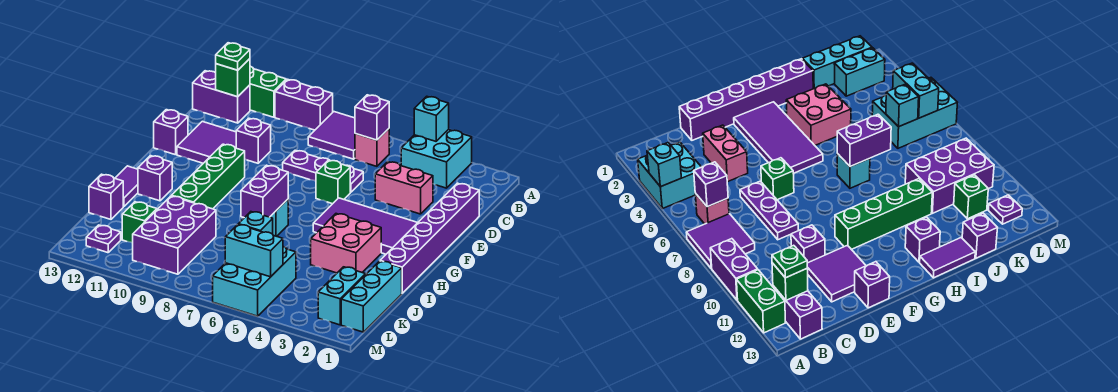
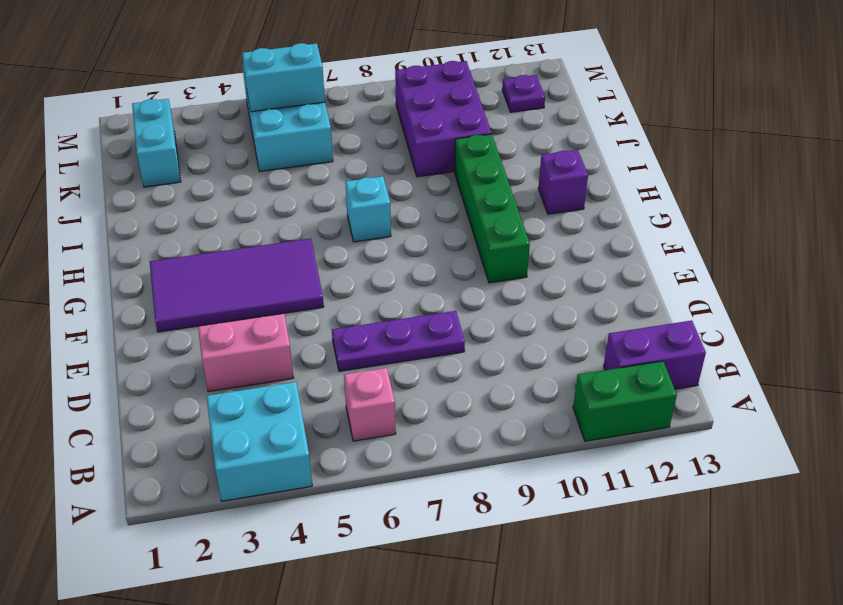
none -> purple 2x2 tile [308,112,355,159]
none -> purple 1x2 brick [275,79,333,130]
none -> purple 1x6 brick [380,183,479,293]
none -> purple 1x1 brick [236,118,271,163]

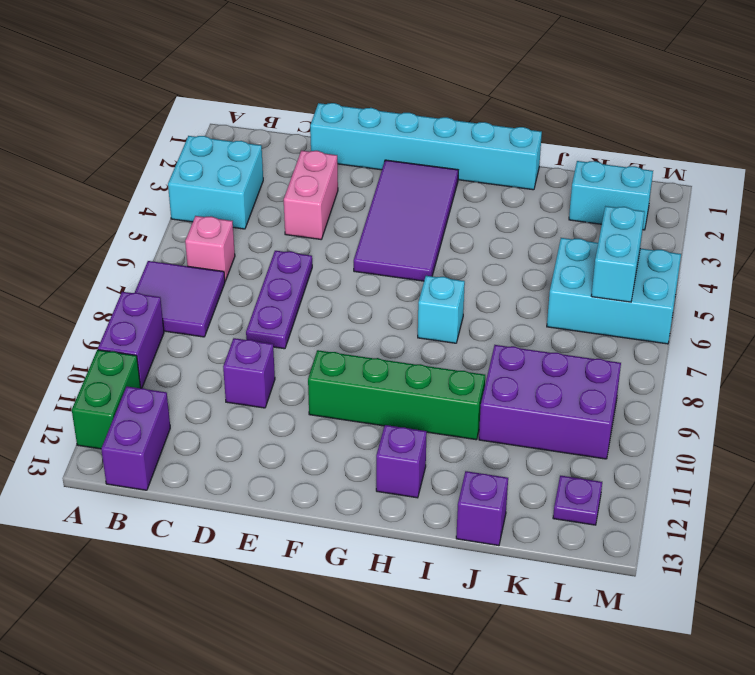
cyan 1x6 brick [310,103,542,190] -> purple 1x6 brick [380,183,479,293]
none -> purple 2x2 tile [177,121,236,163]
none -> green 1x1 brick [316,160,350,204]
none -> purple 1x1 brick [154,110,188,155]
none -> pink 2x2 brick [311,214,381,273]

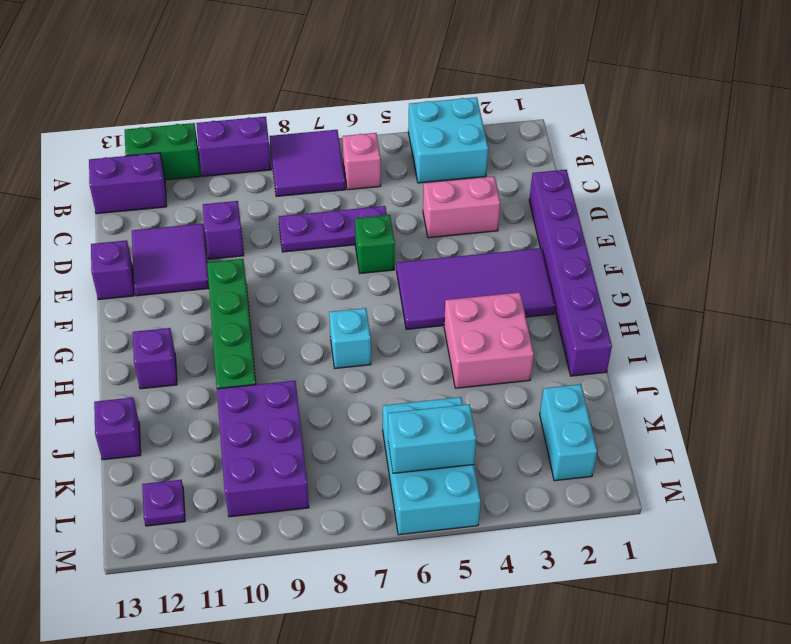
none -> purple 1x2 tile [115,166,138,207]
none -> cyan 1x3 brick [341,261,402,332]
none -> green 1x1 brick [122,202,157,243]
none -> cyan 1x1 brick [414,96,449,141]

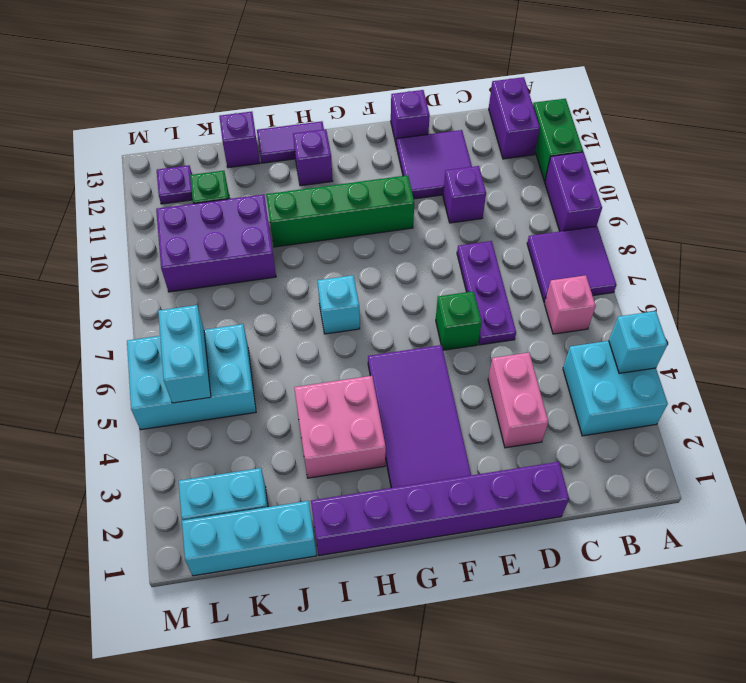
none -> purple 1x1 brick [355,95,389,140]
none -> green 1x1 brick [216,59,250,97]
none -> purple 1x2 brick [241,165,288,218]
none -> cyan 1x1 brick [238,212,273,234]

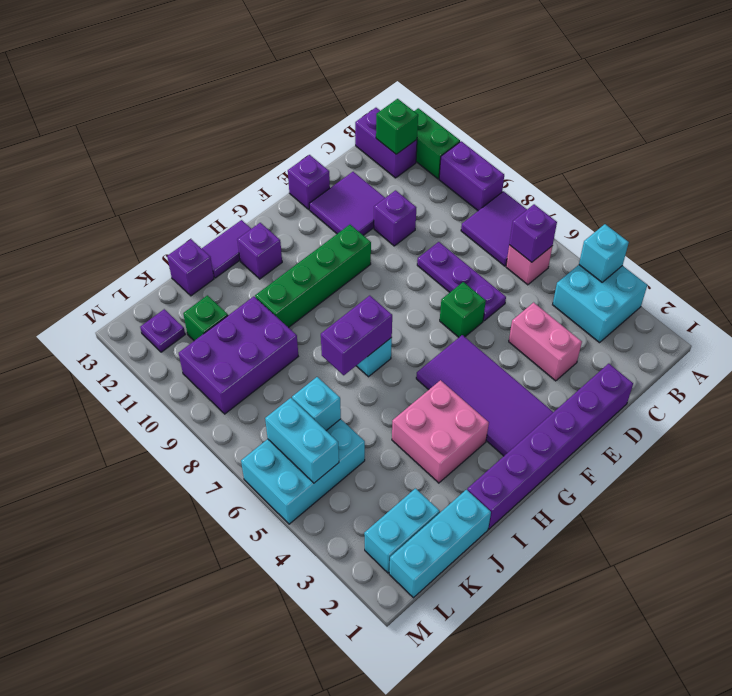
none -> green 1x1 plate [216,43,250,70]

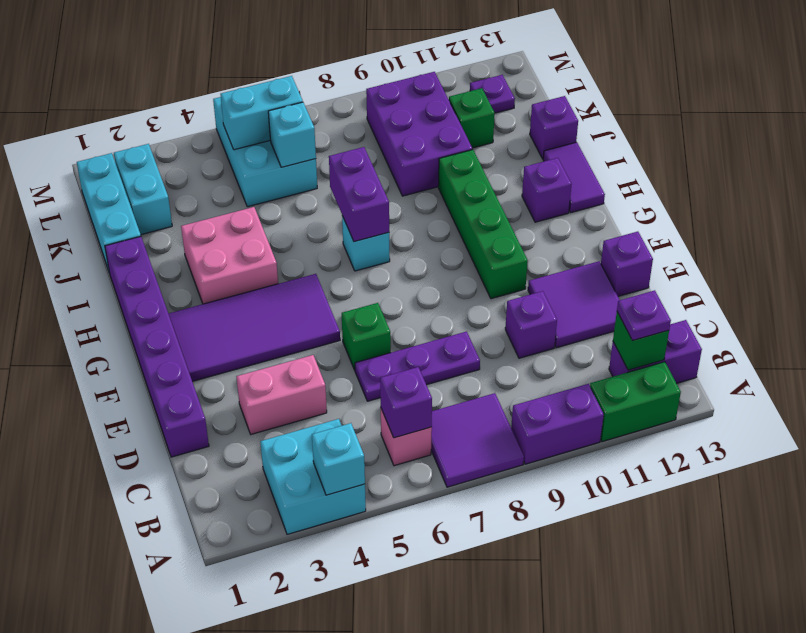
purple 1x1 plate [617,290,671,340] -> green 1x1 plate [216,43,250,70]

